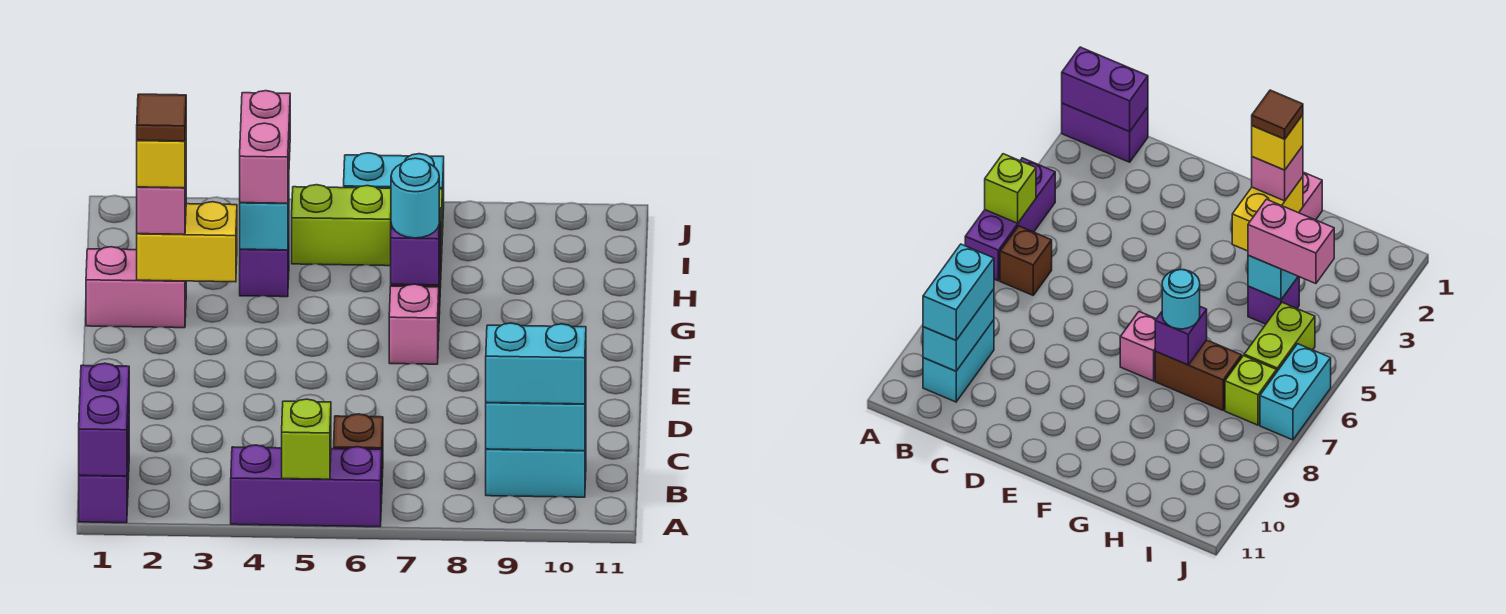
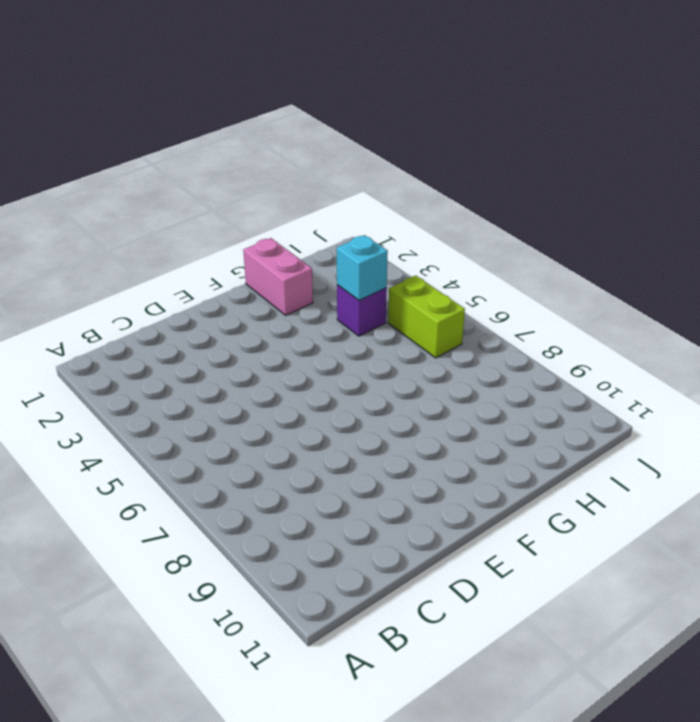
none -> purple 1x2 brick [79,434,129,523]
none -> purple 1x3 brick [231,445,382,527]
none -> brown 1x1 brick [334,414,383,477]

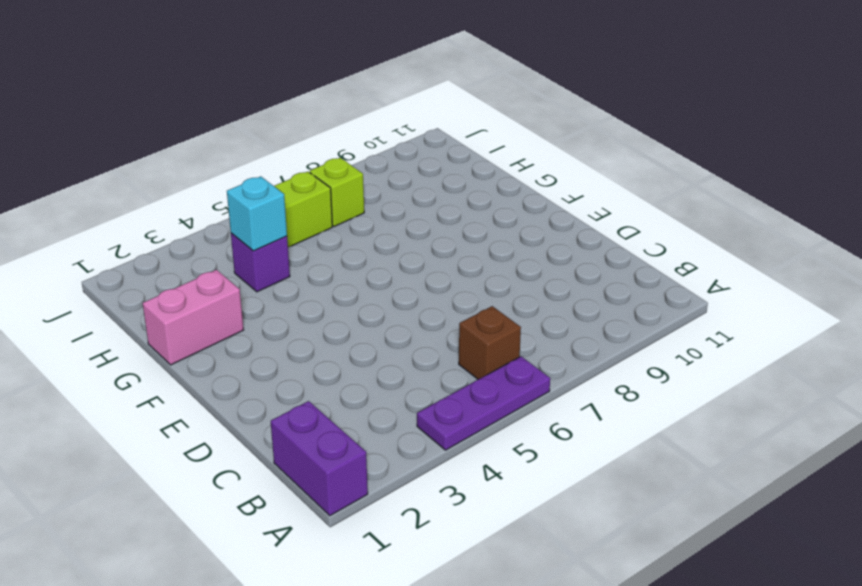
purple 1x3 plate [417,356,550,450] -> purple 1x3 brick [231,445,382,527]
none -> cyan 1x2 brick [486,434,586,497]
none -> pink 1x1 brick [389,284,439,364]
none -> brown 1x2 brick [1155,340,1242,410]

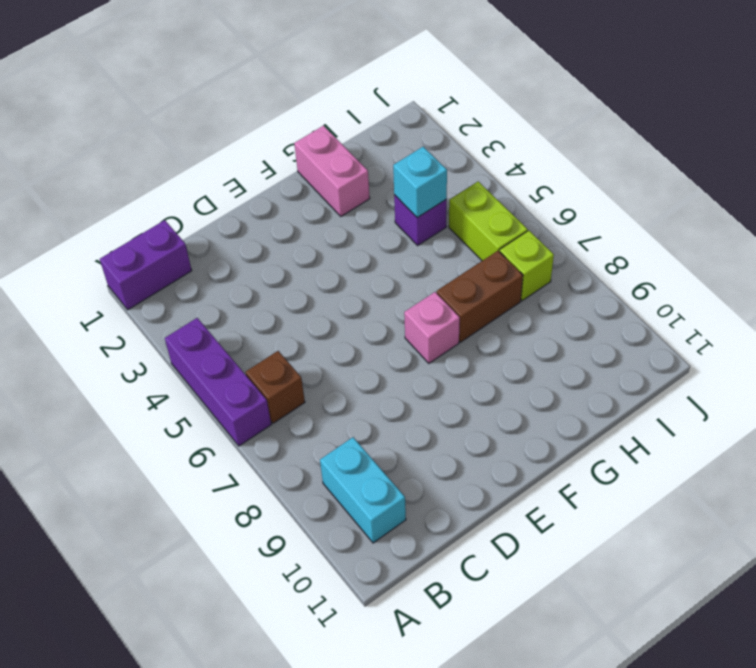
none -> cyan 1x2 brick [344,153,444,210]
none -> purple 1x2 brick [79,363,129,476]
none -> lime 1x1 brick [282,399,331,479]

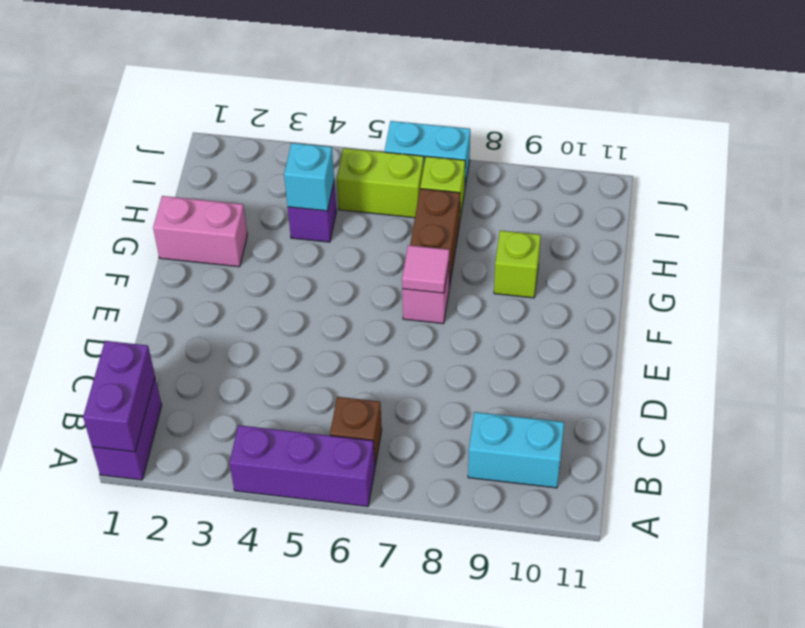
pink 1x1 tile [402,245,449,293] -> none
lime 1x1 brick [494,231,541,298] -> lime 1x1 brick moved to [282,399,331,479]
none -> cyan 1x2 brick [486,387,586,451]
none -> yellow 1x2 brick [137,202,237,282]
none -> purple 1x1 brick [391,208,440,285]

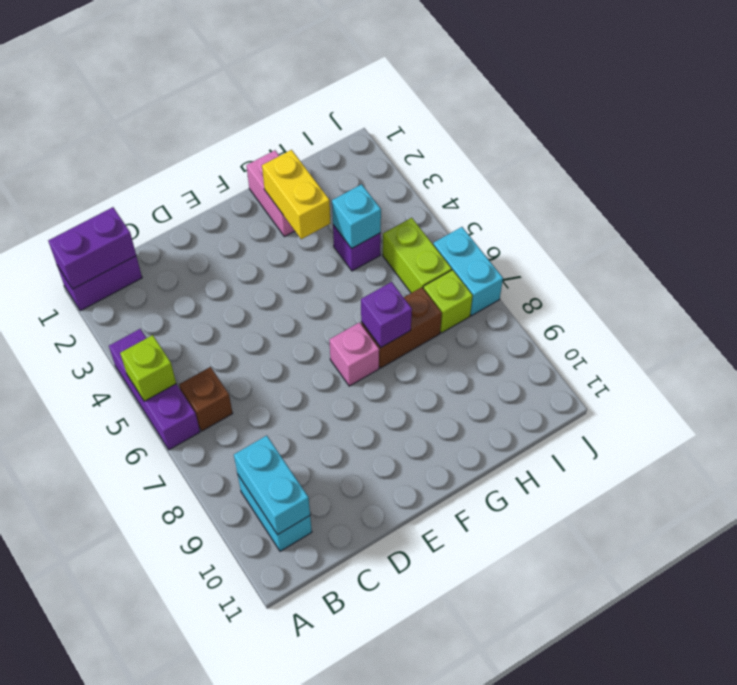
none -> cyan 1x2 brick [486,323,586,404]
none -> pink 1x1 brick [137,178,186,234]
none -> cyan 1x1 round brick [391,158,439,238]

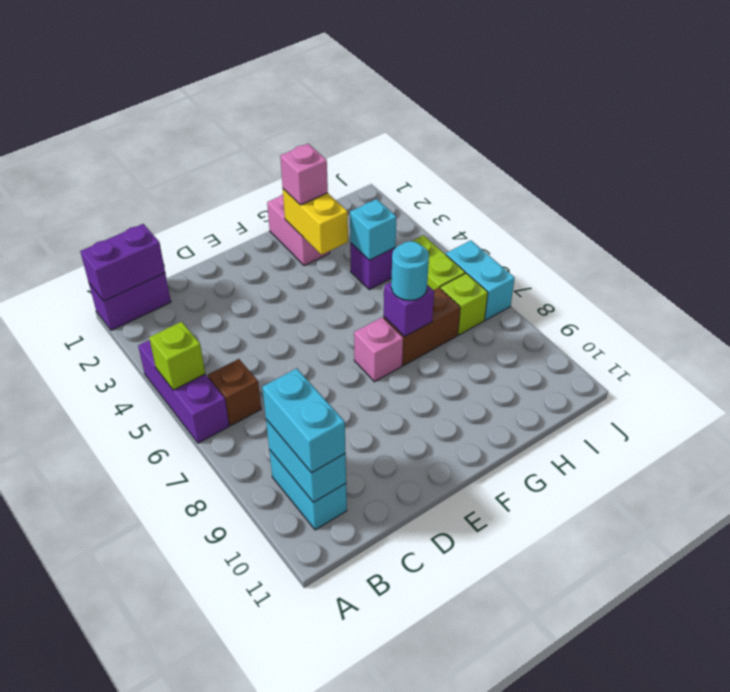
none -> pink 1x2 brick [240,91,290,203]
none -> yellow 1x1 brick [137,131,186,188]
none -> brown 1x1 tile [137,94,186,141]

